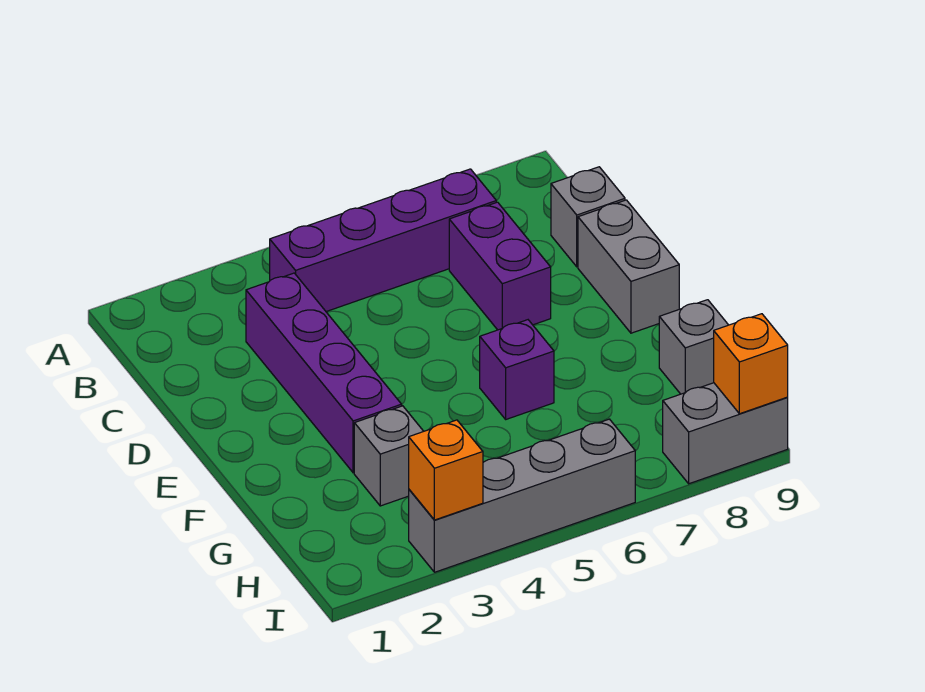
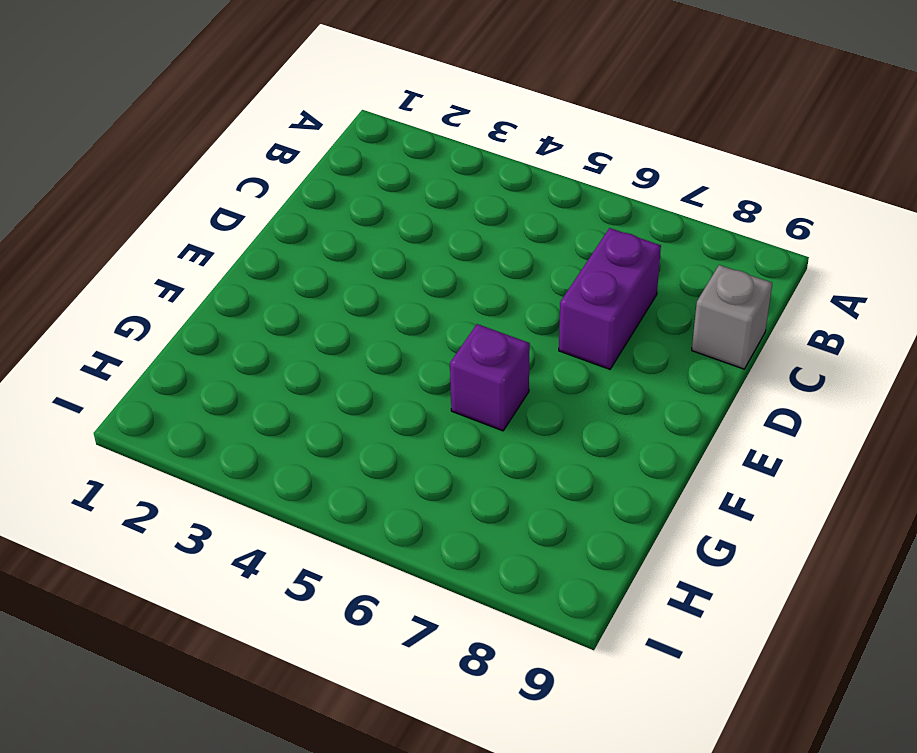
none -> purple 1x4 brick [270,169,496,312]
none -> purple 1x4 brick [246,273,402,473]
none -> grey 1x2 brick [578,200,679,333]

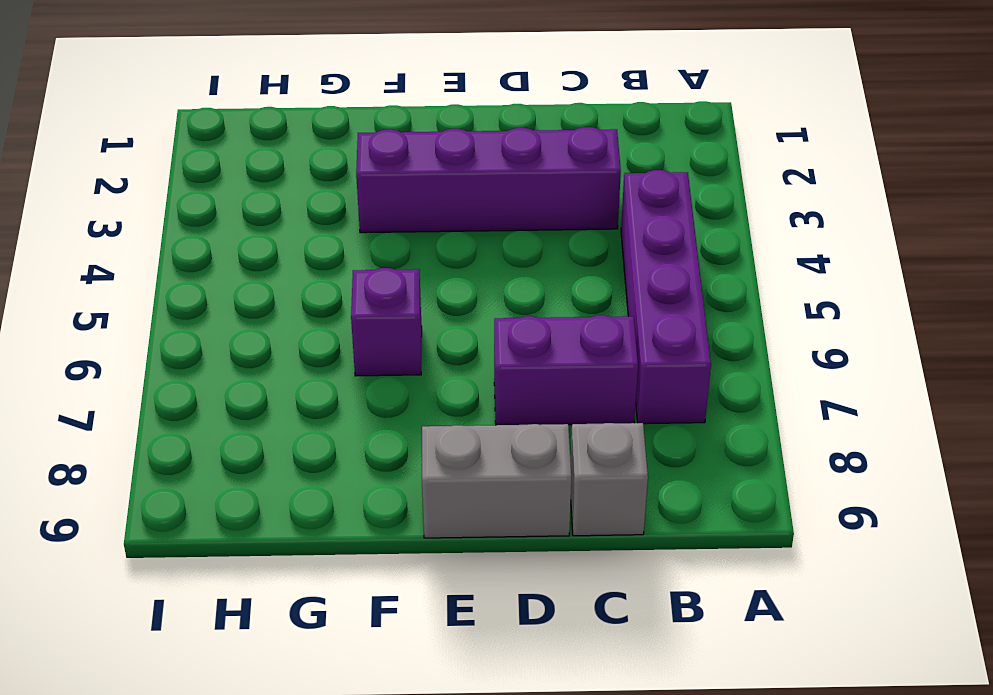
none -> grey 1x1 brick [354,406,424,506]
none -> grey 1x1 brick [659,300,728,394]
none -> grey 1x4 brick [409,419,635,572]

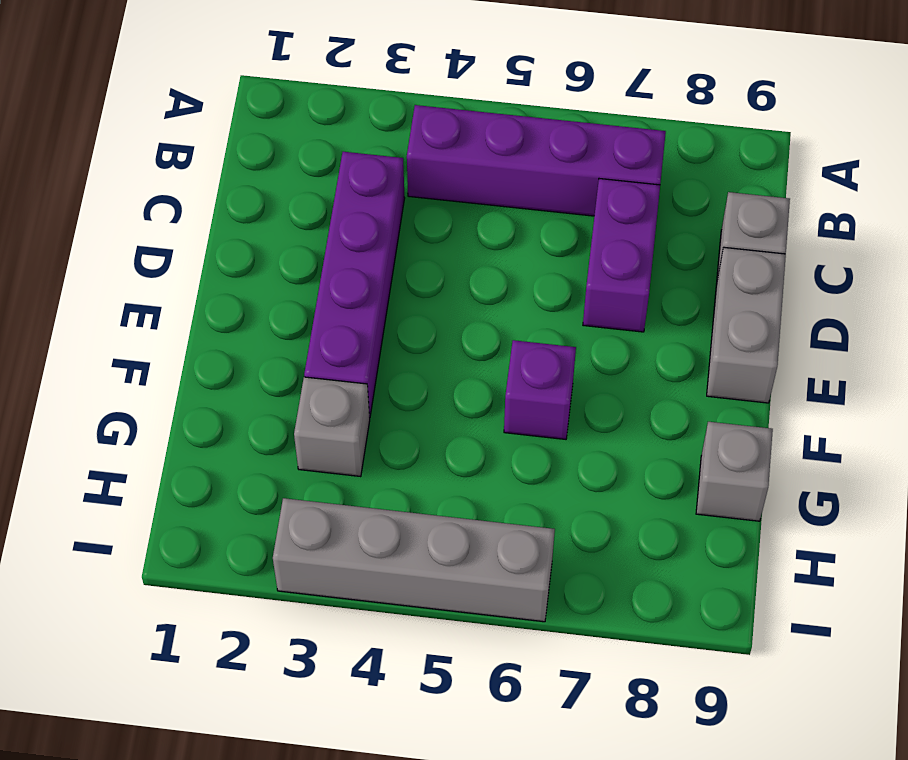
none -> grey 1x2 brick [663,383,788,484]
none -> orange 1x1 brick [409,420,483,520]
none -> orange 1x1 brick [714,314,788,414]

